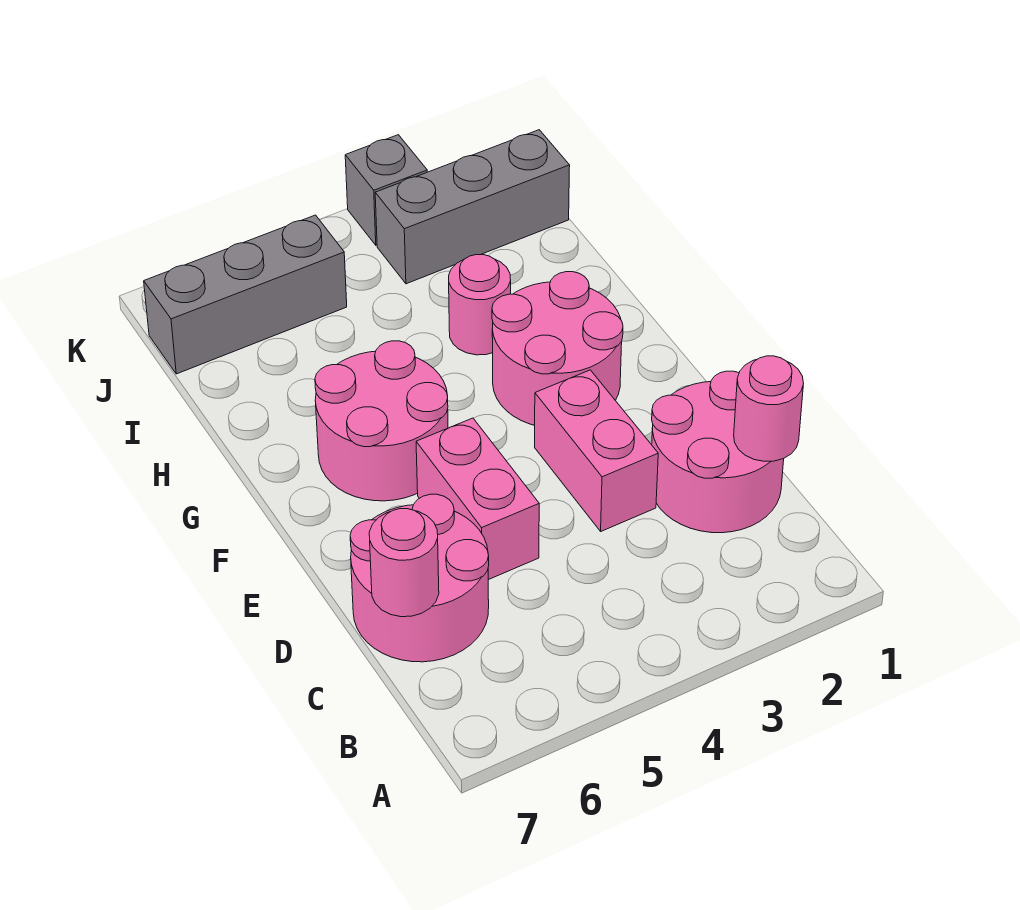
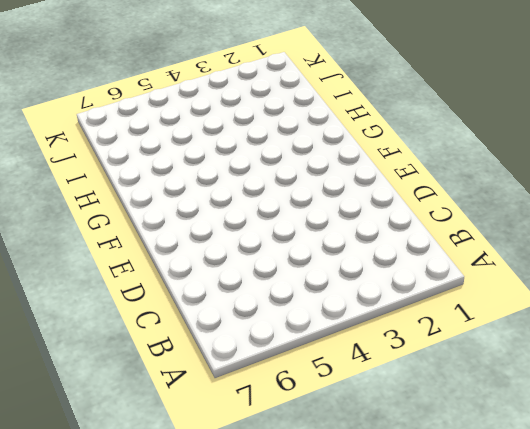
none -> pink 2x2 round brick [652,371,784,533]
none -> pink 2x2 round brick [350,494,489,662]
none -> pink 1x2 brick [535,370,658,531]

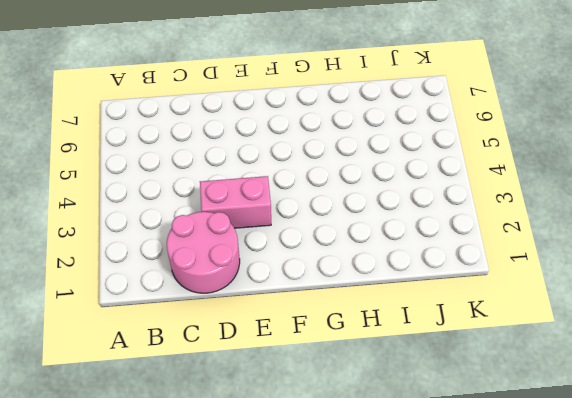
none -> pink 2x2 round brick [350,494,489,662]
none -> pink 1x2 brick [416,418,539,580]
none -> pink 2x2 round brick [492,272,623,425]

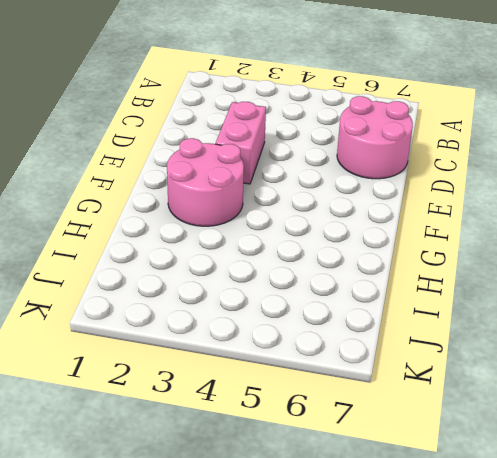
none -> pink 2x2 round brick [652,371,784,533]
none -> pink 1x2 brick [416,418,539,580]
none -> pink 2x2 round brick [315,341,448,501]

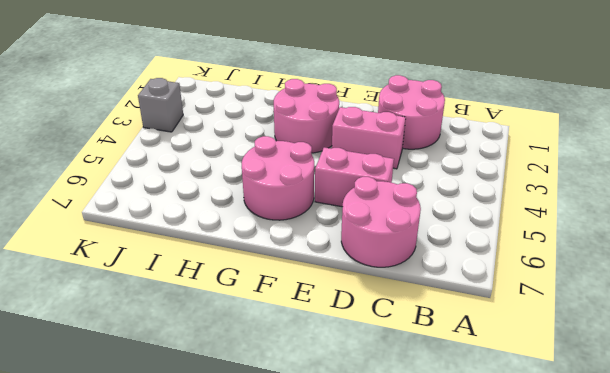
none -> pink 1x1 round brick [449,255,511,355]
none -> grey 1x3 brick [375,130,570,284]
none -> grey 1x3 brick [144,215,347,374]

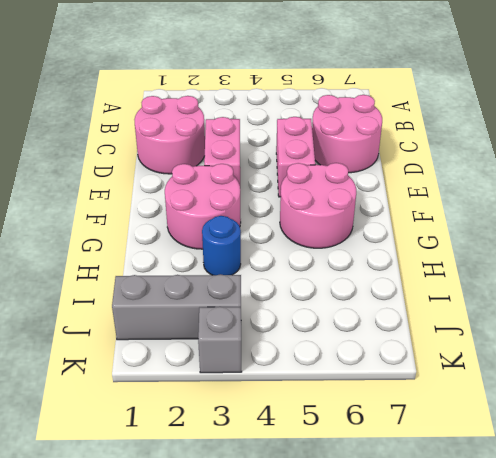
blue 1x1 round brick [202,216,241,275] -> pink 1x1 round brick [449,255,511,355]
none -> grey 1x3 brick [144,215,347,374]
none -> pink 1x1 round brick [734,356,804,461]
none -> pink 1x1 round brick [369,509,439,617]

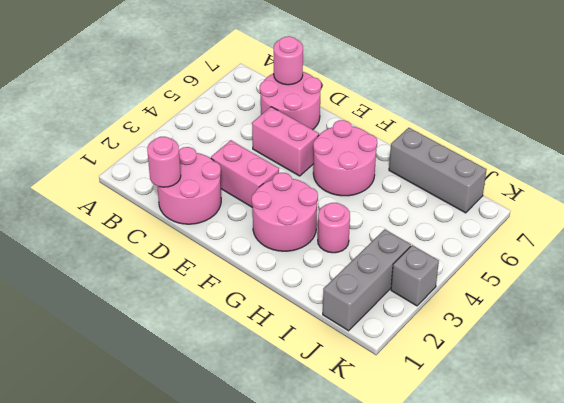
grey 1x3 brick [389,128,487,213] -> grey 1x3 brick turned to [144,215,347,374]

